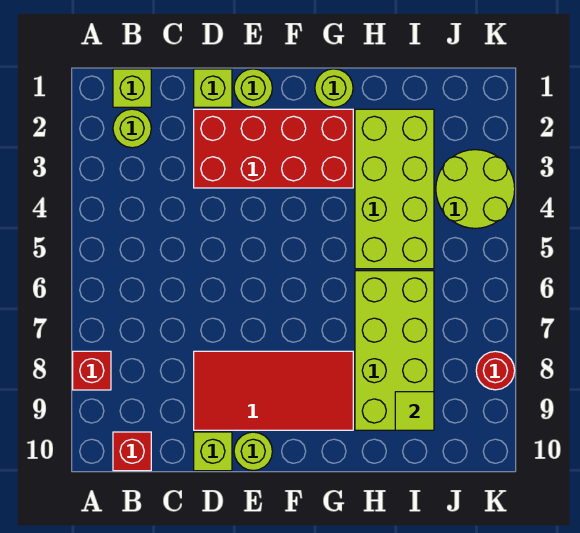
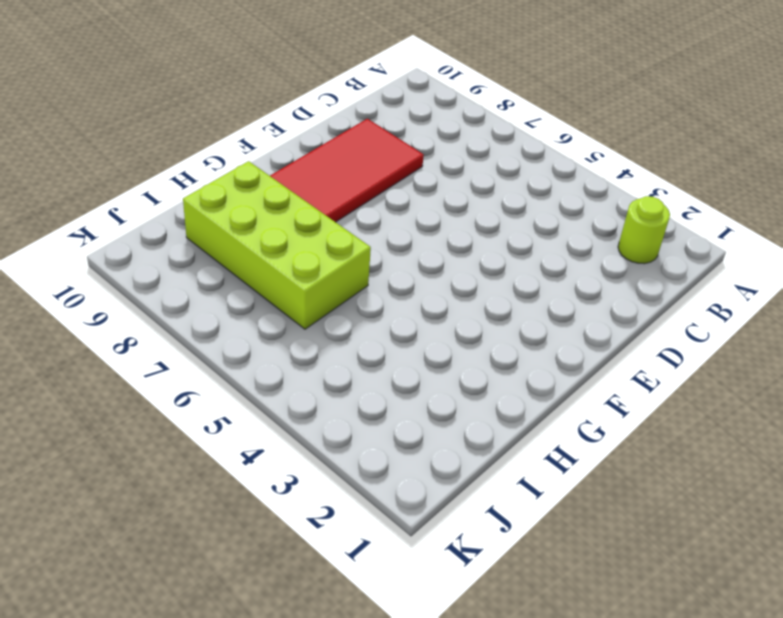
none -> red 1x1 brick [73,351,111,390]
none -> lime 1x1 brick [113,69,151,107]
none -> red 1x1 brick [113,432,151,471]

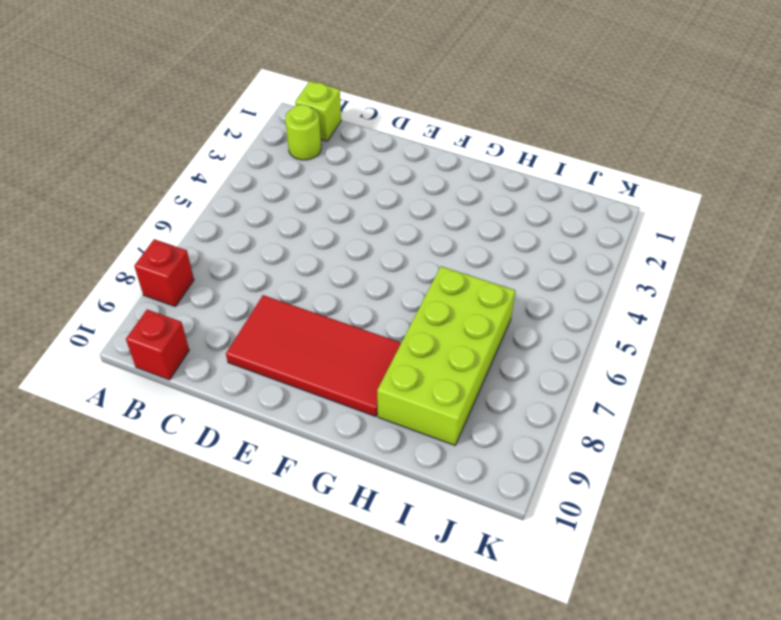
none -> lime 1x1 brick [194,69,232,107]
none -> red 2x4 brick [194,109,353,188]
none -> lime 1x1 brick [194,432,232,471]

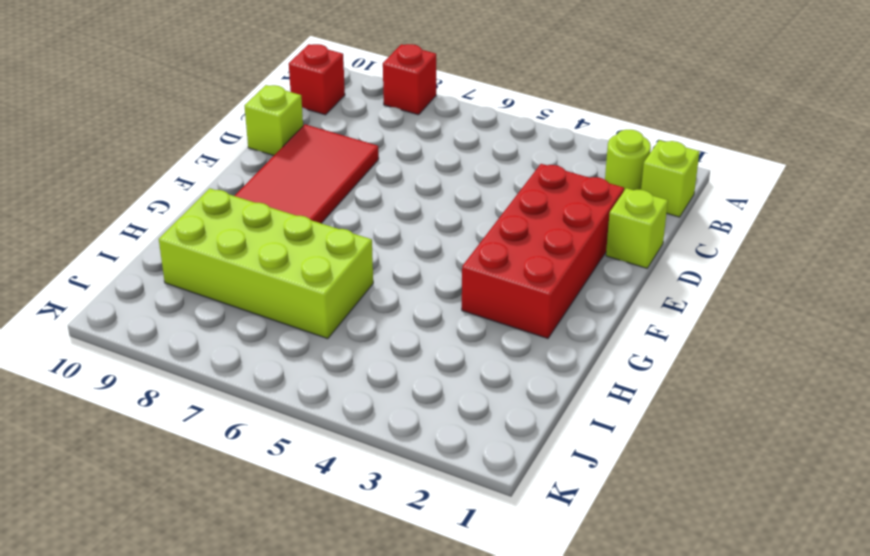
none -> lime 1x1 round brick [234,69,272,107]
none -> lime 1x1 round brick [234,432,272,471]
none -> lime 1x1 round brick [315,69,353,107]

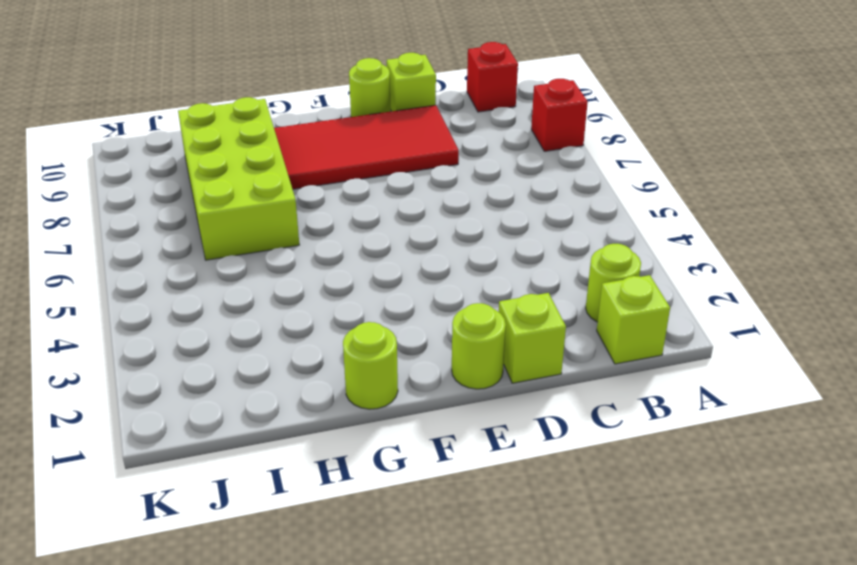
none -> red 2x4 brick [194,109,353,188]
none -> lime 2x4 brick [355,109,434,269]
none -> lime 2x2 round brick [436,150,515,228]

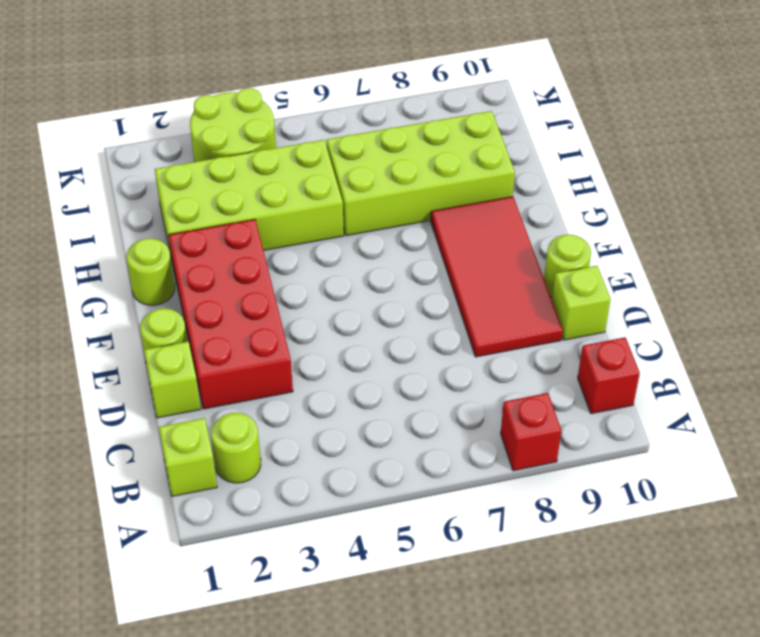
none -> red 1x1 round brick [476,351,515,390]
none -> lime 1x1 tile [395,392,434,430]

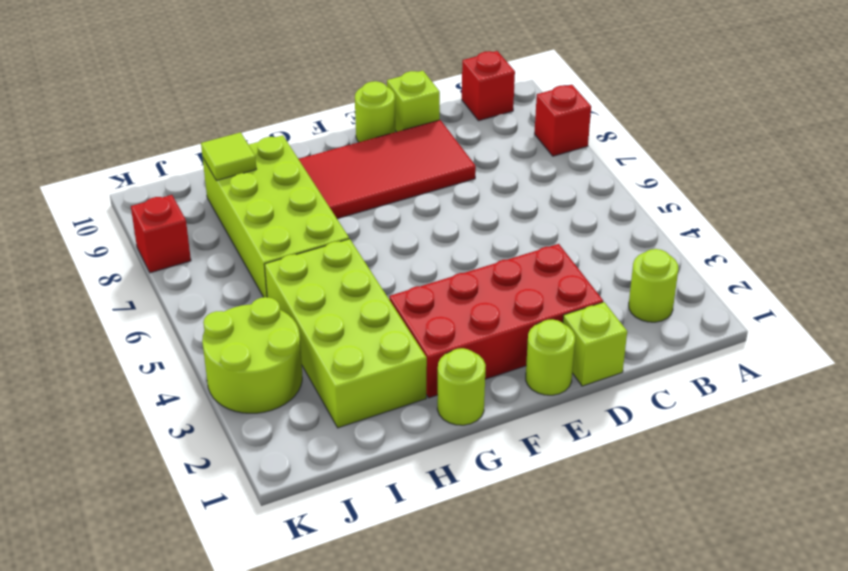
red 1x1 brick [131,195,191,273] -> red 1x1 round brick [476,351,515,390]
none -> lime 1x1 brick [113,69,151,107]

